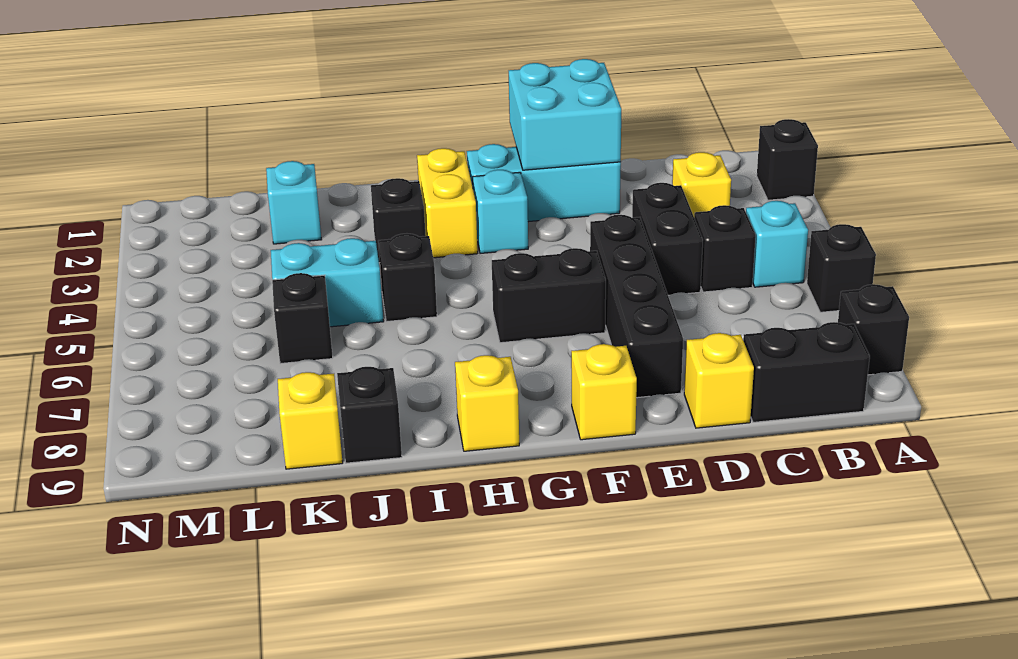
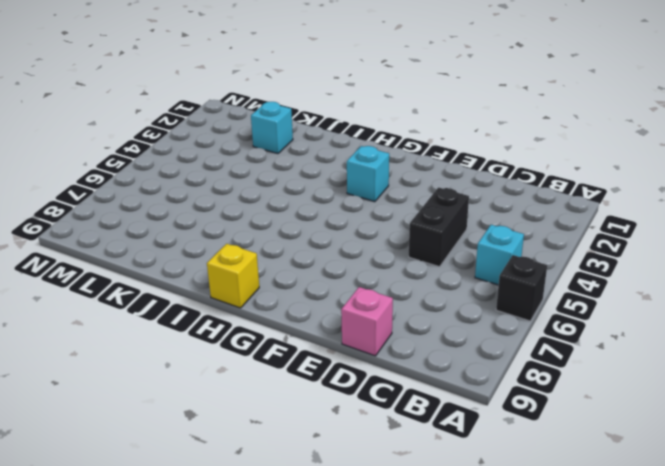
pink 1x1 brick [341,287,393,356] -> yellow 1x1 brick [684,333,754,428]
none -> black 1x1 brick [757,119,818,200]
none -> black 1x1 brick [838,284,909,375]
none -> black 1x2 brick [743,322,870,422]

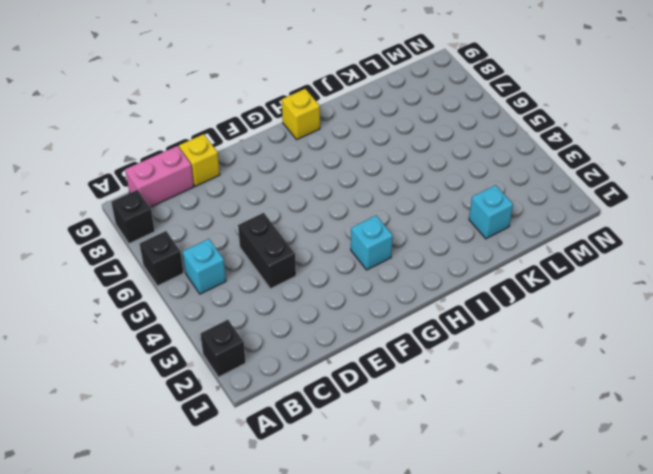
pink 1x2 brick [125,146,194,207] -> black 1x2 brick [743,322,870,422]
none -> yellow 1x1 brick [672,152,731,216]
none -> black 1x1 brick [694,205,756,292]
none -> cyan 1x3 brick [467,144,621,222]

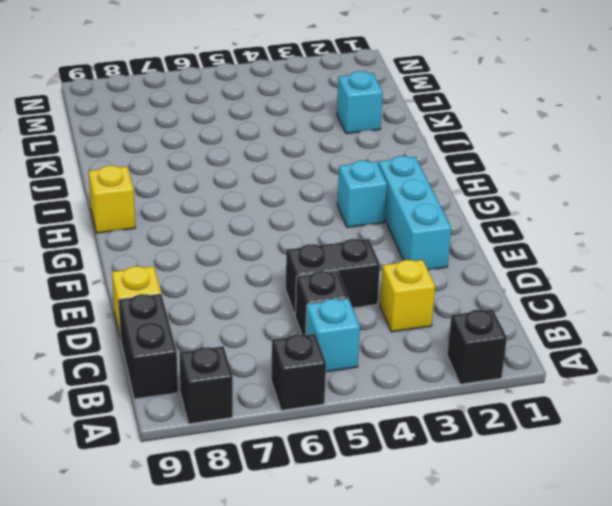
none -> black 1x4 brick [590,215,683,398]
none -> black 1x2 brick [492,248,606,343]
none -> yellow 1x1 brick [571,344,637,440]

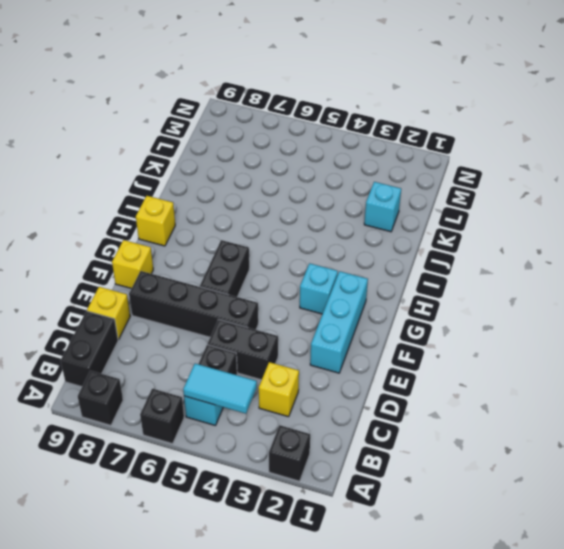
cyan 1x2 tile [183,364,257,414] -> none
none -> yellow 1x2 brick [417,148,478,258]
none -> black 1x1 brick [371,178,426,263]
none -> black 1x1 brick [378,234,437,322]

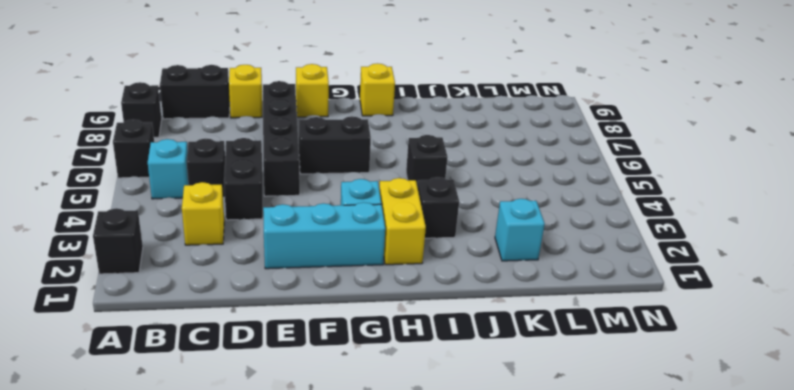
none -> cyan 1x2 brick [271,238,384,327]
none -> black 1x1 brick [337,367,402,463]
none -> black 1x1 brick [272,273,333,364]

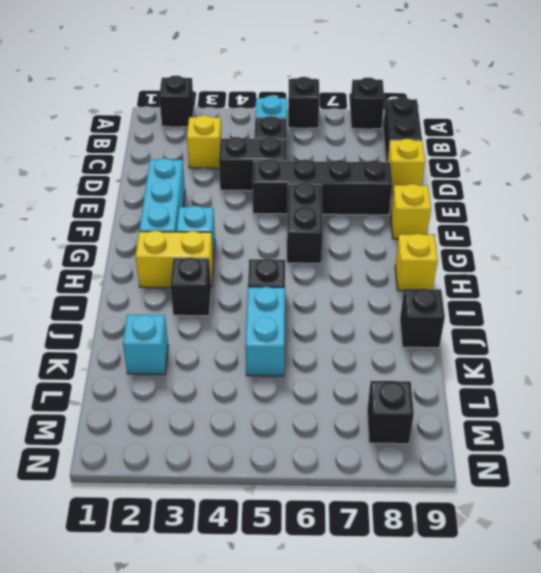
black 1x1 brick [367,381,414,444] -> black 1x1 brick moved to [272,273,333,364]
none -> yellow 1x1 brick [278,372,343,469]
none -> cyan 2x2 brick [509,59,621,170]

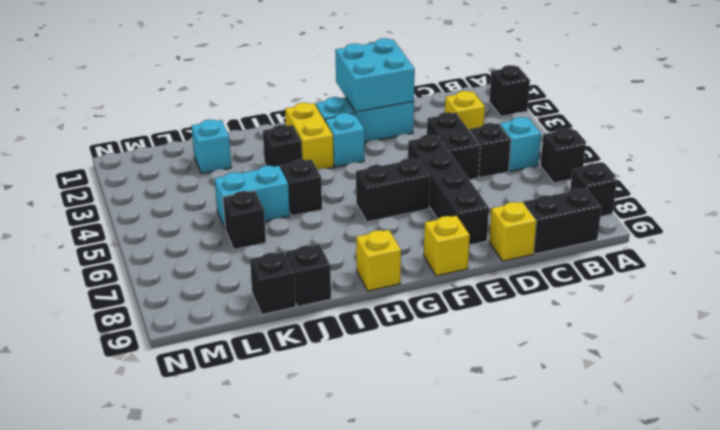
black 1x1 brick [250,252,296,315] -> yellow 1x1 brick [278,372,343,469]

